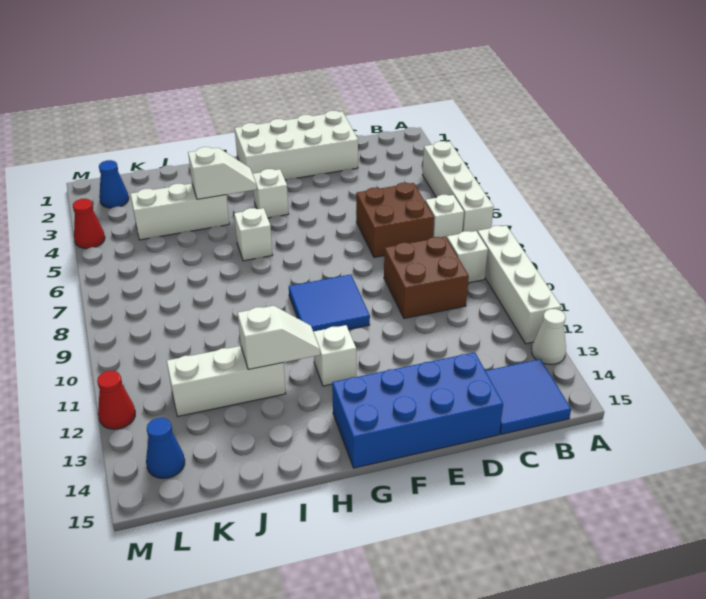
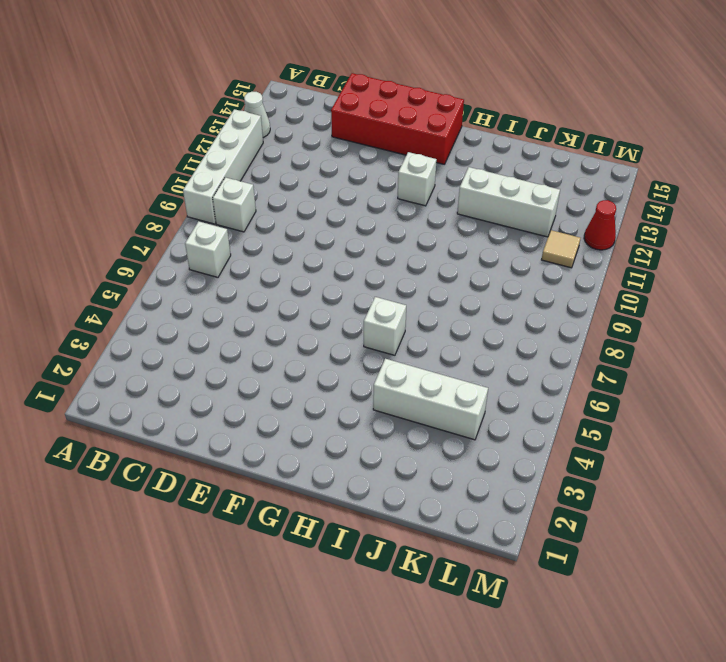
red 2x4 brick [331,73,464,164] -> blue 2x4 brick [332,352,503,468]
tan 1x1 tile [542,230,581,268] -> none
none -> white 1x4 brick [422,141,494,233]
none -> blue 2x2 tile [486,359,571,434]
none -> brown 2x2 brick [356,183,434,257]

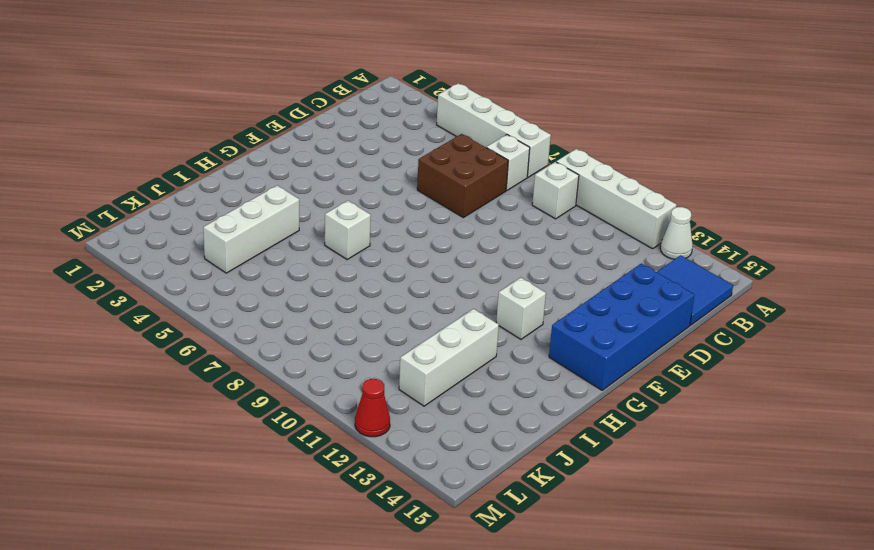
none -> brown 2x2 brick [384,237,469,318]
none -> white 2x4 brick [235,111,358,180]
none -> blue 2x2 tile [289,274,370,332]

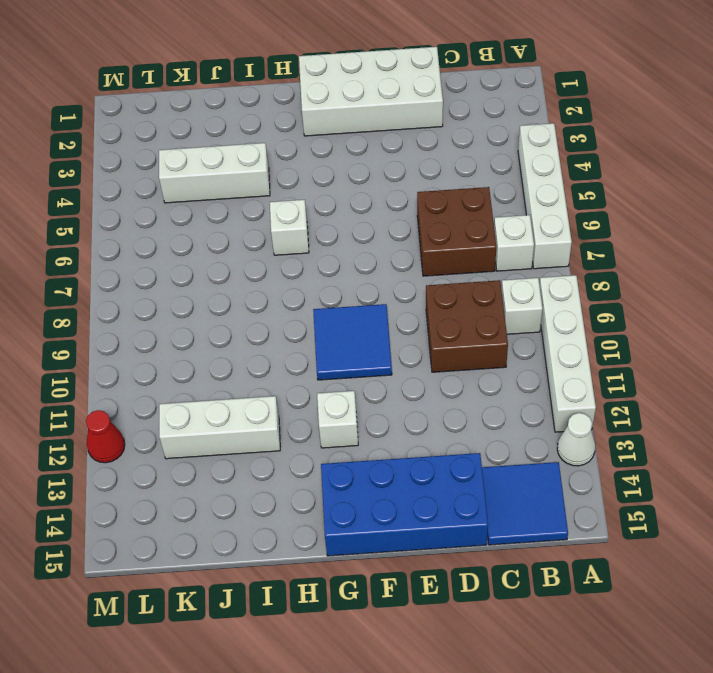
none -> white 1x1 brick [253,169,289,218]
none -> blue 1x1 cone [99,160,129,208]
none -> blue 1x1 cone [146,418,185,479]

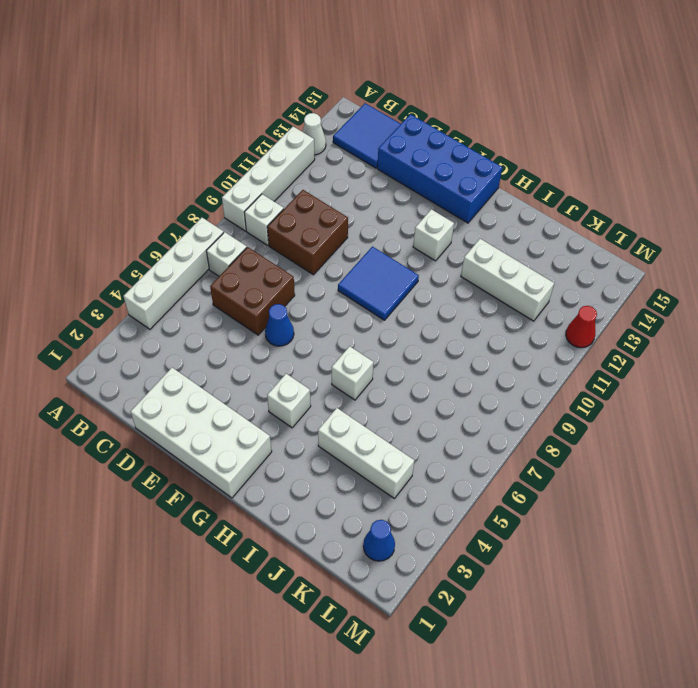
blue 1x1 cone [265,304,294,346] -> blue 1x1 cone moved to [146,418,185,479]
none -> red 1x1 cone [73,199,105,249]
none -> white 1x2 slope [188,147,257,199]
none -> white 1x2 slope [238,306,320,370]

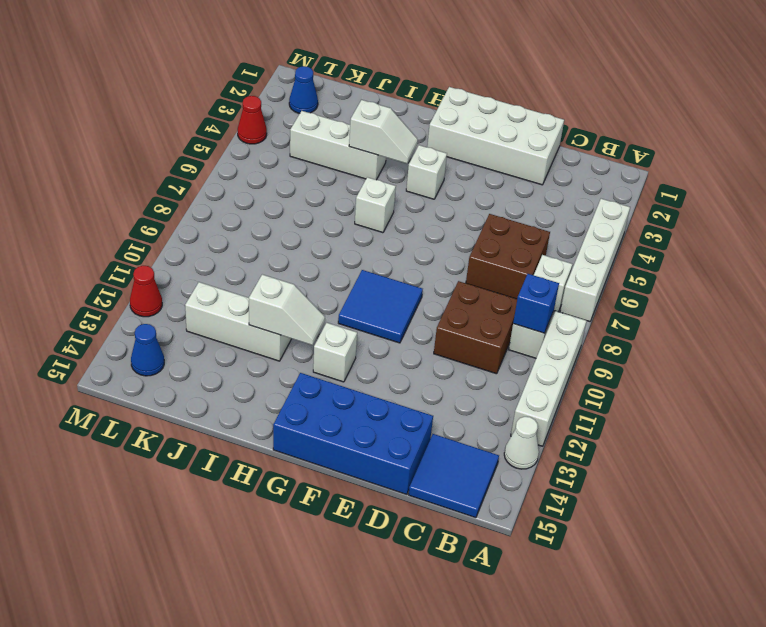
blue 1x1 brick [513,274,559,333] -> none

